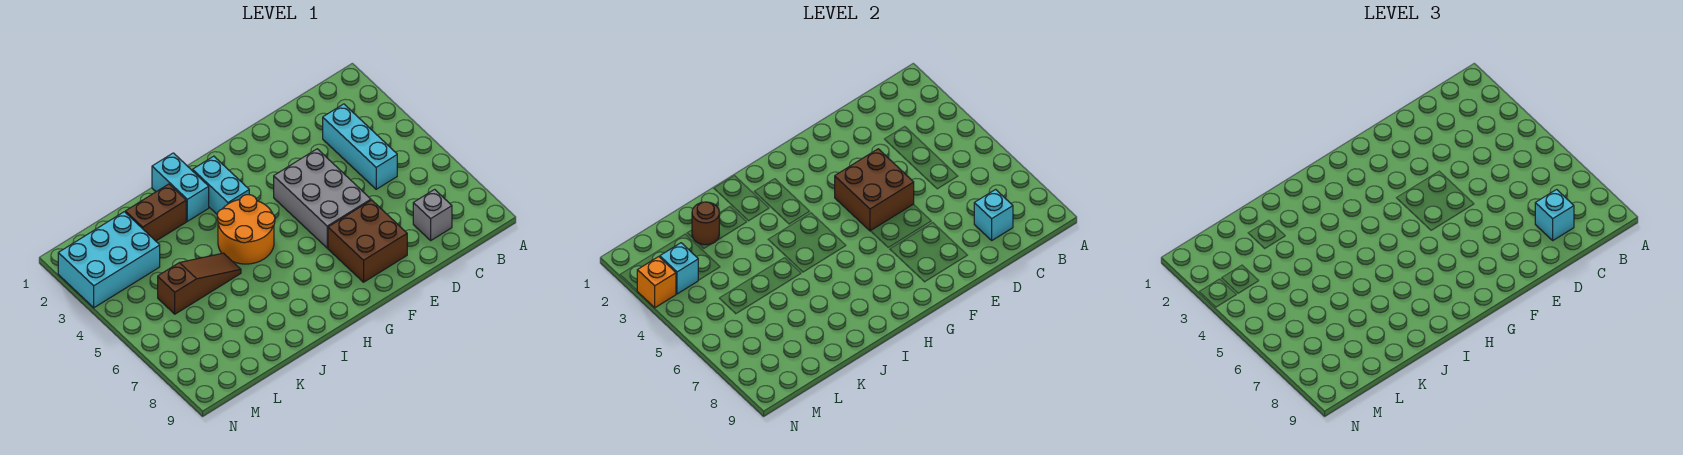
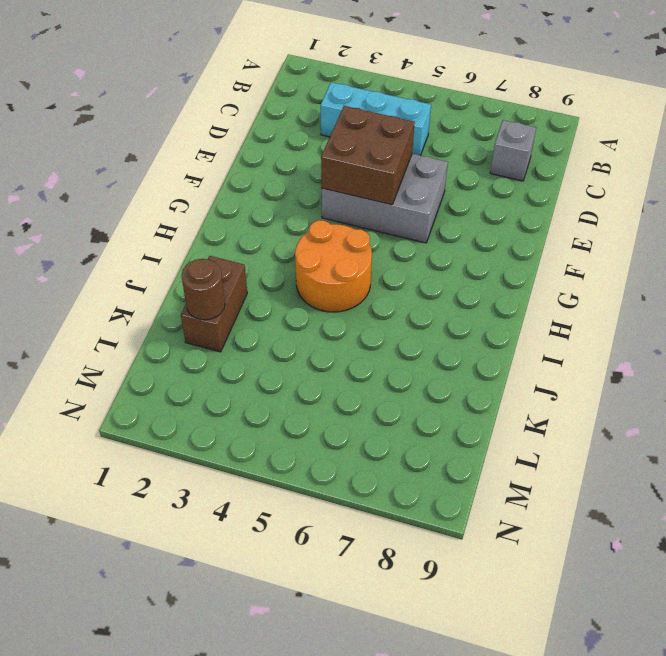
none -> brown 2x2 brick [328,200,407,282]
none -> cyan 1x2 brick [193,156,249,214]
none -> cyan 1x2 brick [152,153,209,221]

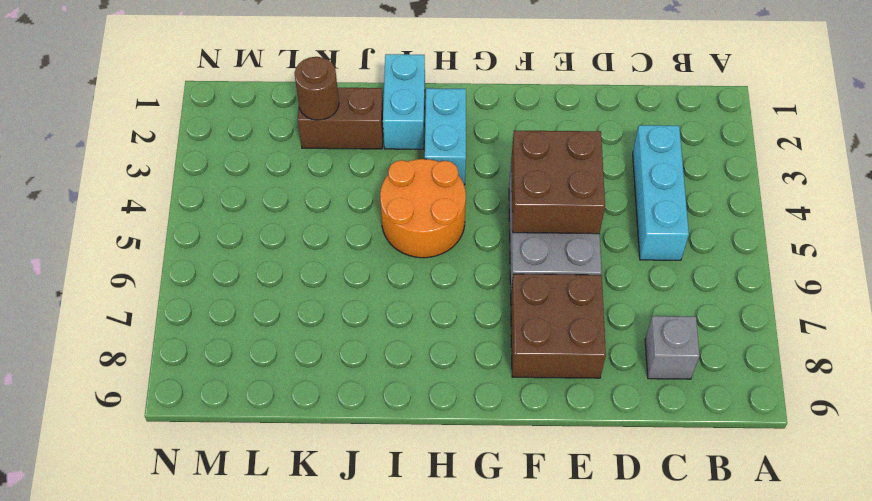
none -> brown 1x3 slope [158,253,241,314]
none -> cyan 2x3 brick [58,212,160,308]
none -> cyan 1x1 brick [974,189,1013,240]

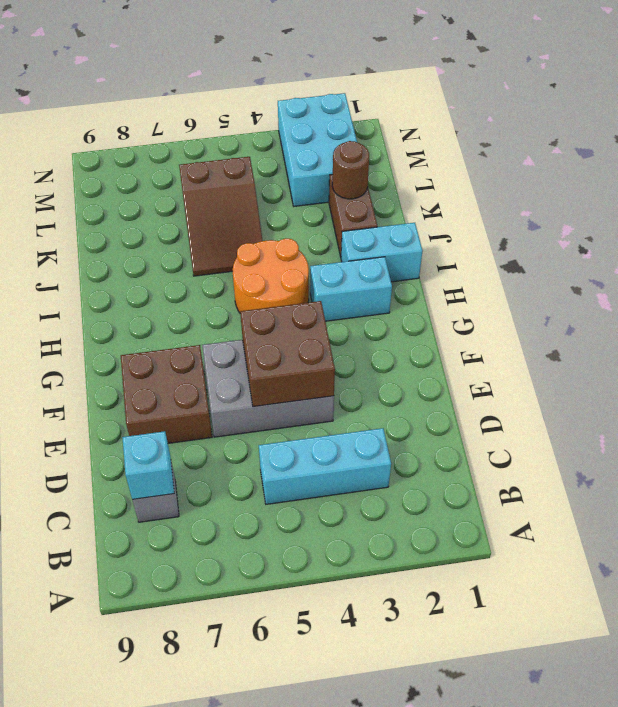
brown 2x3 slope [179,157,263,276] -> brown 1x3 slope [158,253,241,314]
none -> cyan 1x1 brick [660,243,698,294]
none -> orange 1x1 brick [637,257,676,308]
none -> cyan 1x1 brick [1535,189,1574,240]

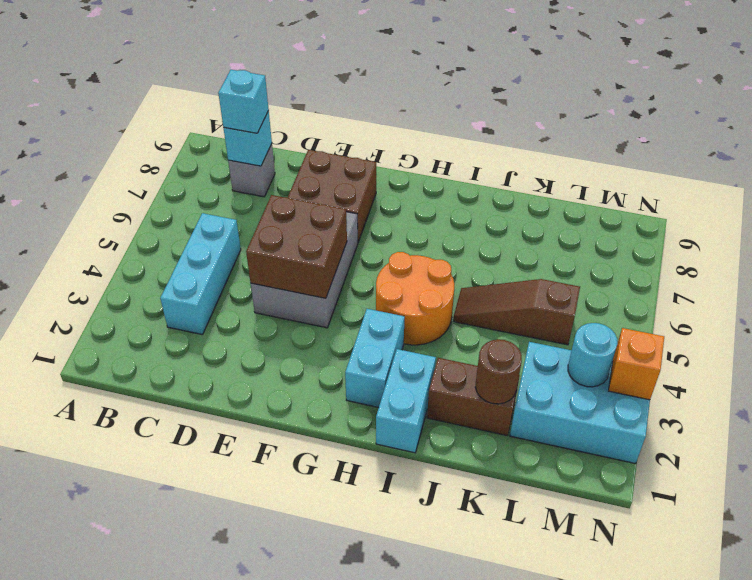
cyan 1x1 round brick [568,323,618,387] -> cyan 1x1 brick [660,243,698,294]

